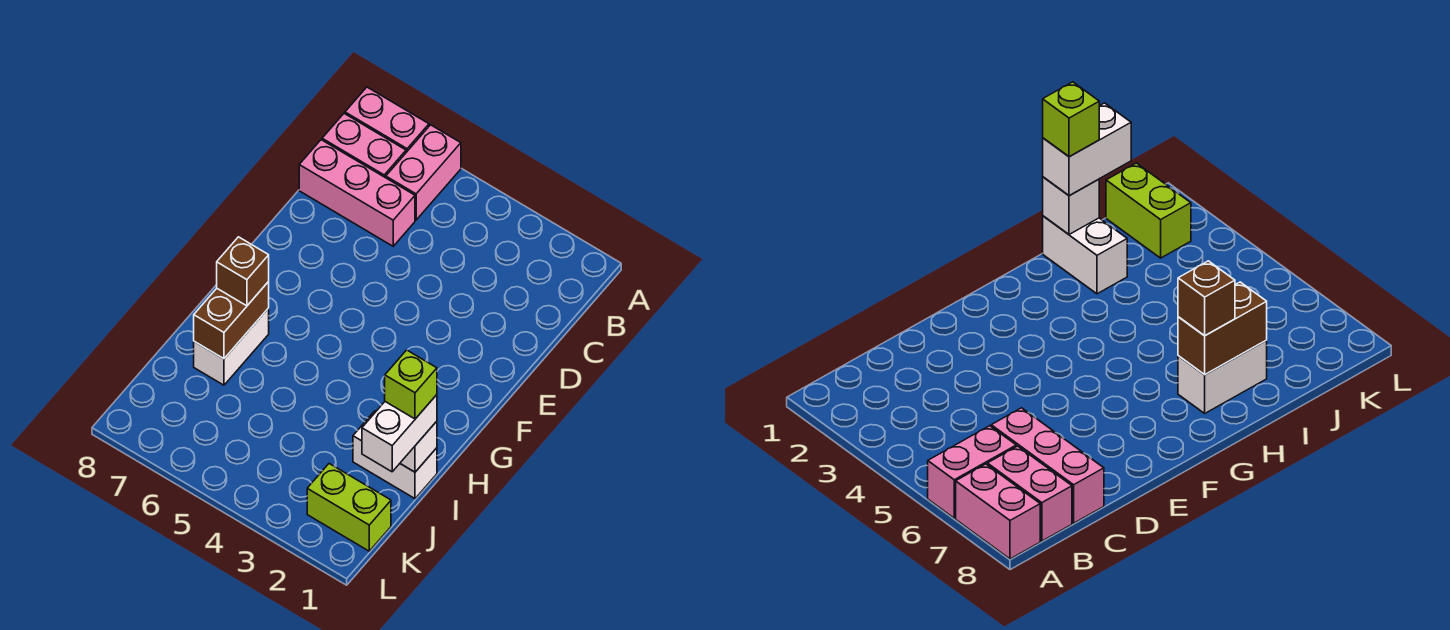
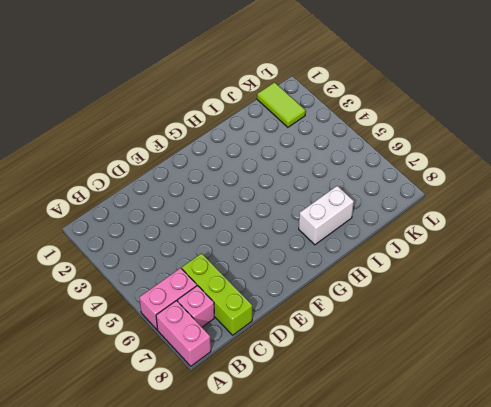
pink 1x1 brick [177,286,214,327] -> pink 1x2 brick [322,114,406,178]
lime 1x3 brick [182,253,252,335] -> pink 1x3 brick [299,140,415,246]
lime 1x2 tile [257,82,305,127] -> lime 1x2 brick [307,464,391,551]
none -> white 1x2 brick [353,411,437,499]
none -> brown 1x2 brick [194,282,269,359]
none -> white 1x1 brick [400,421,437,472]

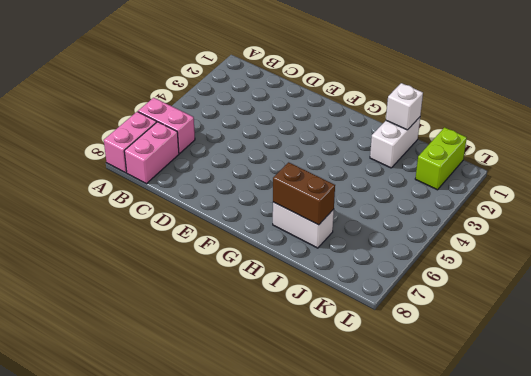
none -> pink 1x3 brick [299,140,415,246]
none -> brown 1x1 brick [217,237,269,306]
none -> white 1x2 brick [362,395,437,472]

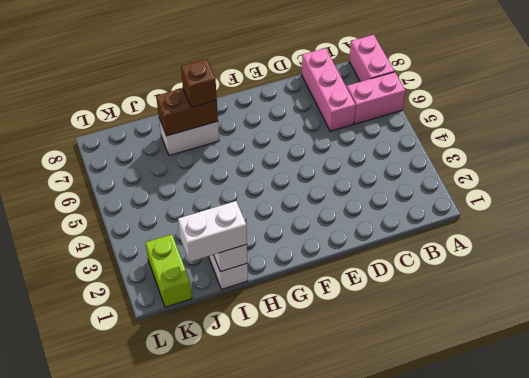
none -> pink 1x2 brick [322,114,406,178]
none -> lime 1x1 brick [385,350,437,419]

